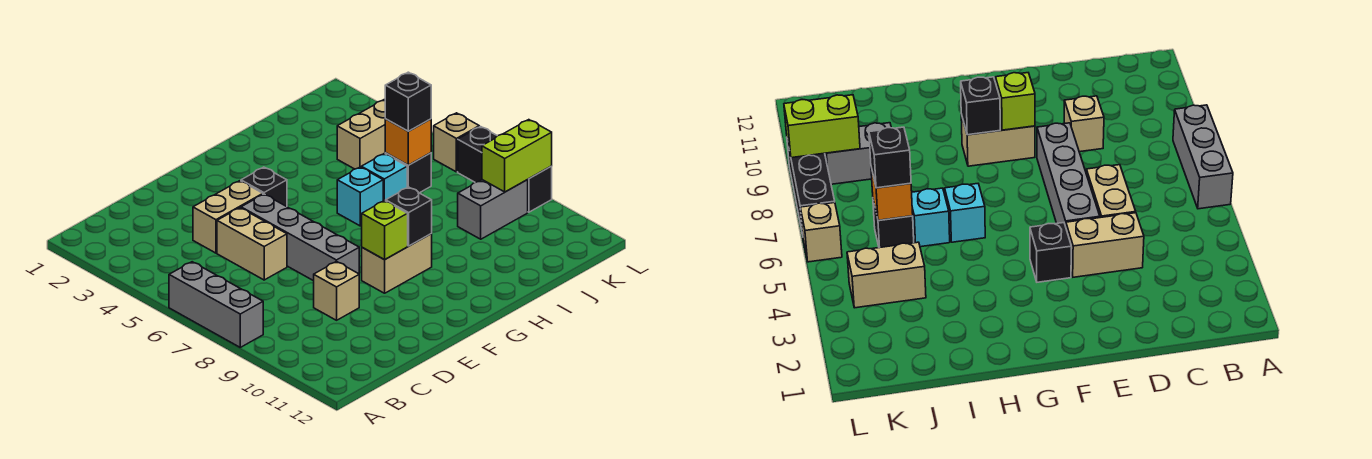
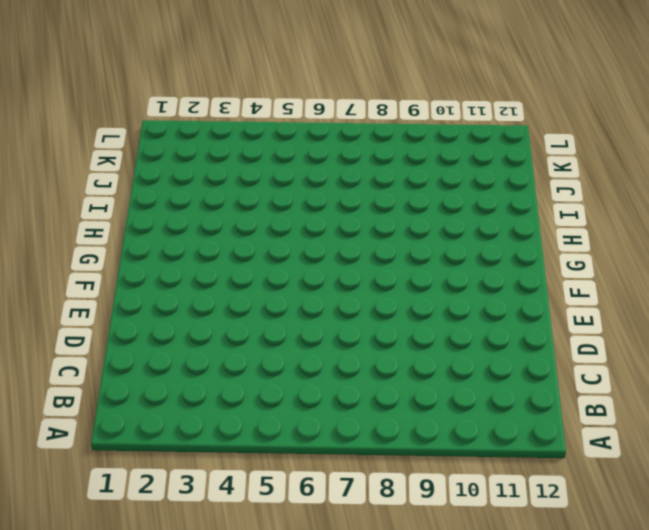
none -> grey 1x3 brick [169,262,263,347]
none -> tan 1x2 brick [193,181,263,253]
none -> tan 1x2 brick [217,208,287,280]

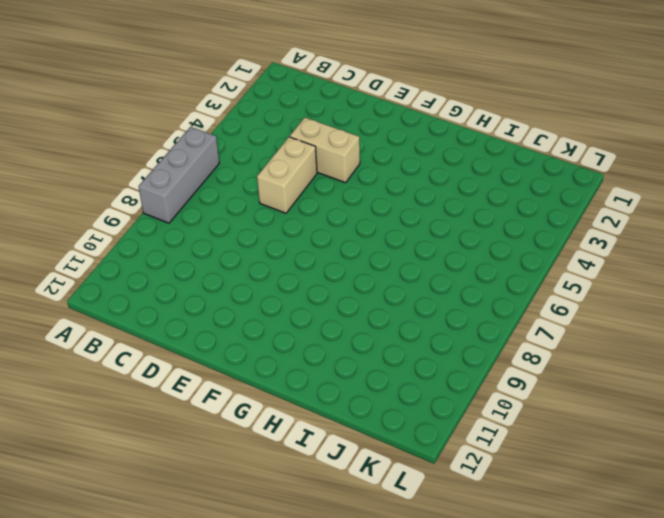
none -> tan 1x1 brick [314,261,359,320]
none -> grey 1x4 brick [241,194,359,281]
none -> black 1x1 brick [241,167,287,207]

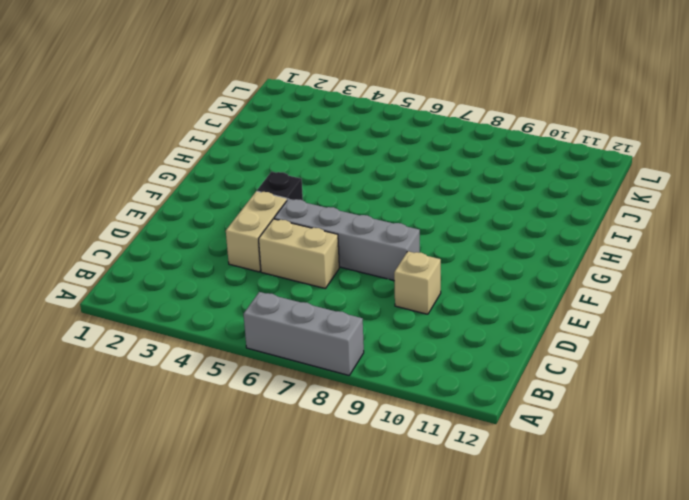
none -> tan 1x2 brick [362,234,432,293]
none -> cyan 1x1 brick [337,167,383,226]
none -> cyan 1x1 brick [361,154,407,201]

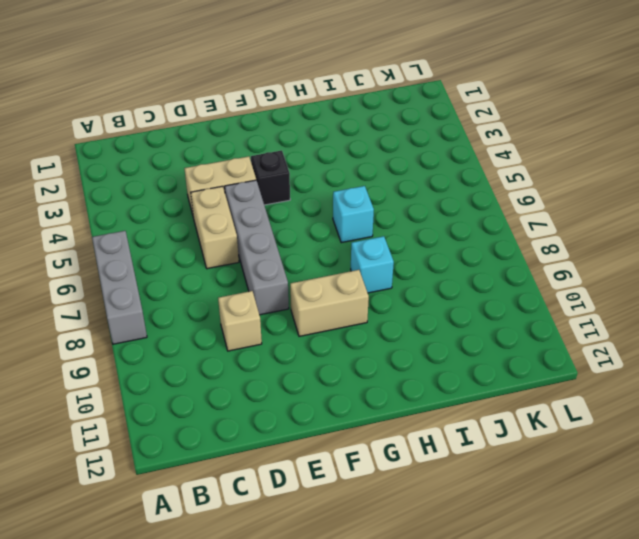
cyan 1x1 brick [351,236,394,293] -> cyan 1x1 brick moved to [361,154,407,201]
none -> tan 1x2 brick [337,100,386,169]
none -> black 1x1 brick [385,153,431,193]
none -> grey 1x2 brick [458,180,528,239]

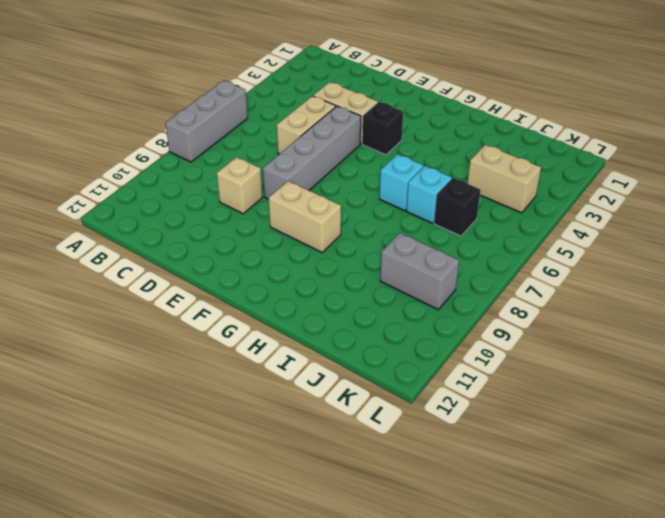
none -> tan 1x1 brick [434,113,479,172]
none -> black 1x3 brick [458,127,552,212]
none -> lime 1x1 brick [362,201,408,260]

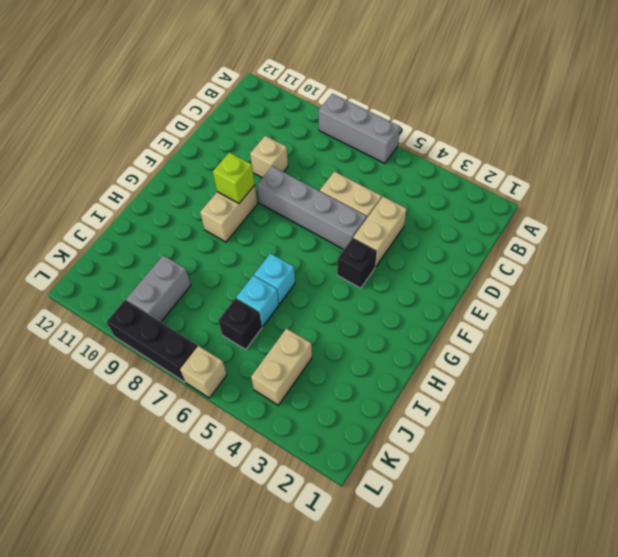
none -> black 1x1 brick [386,187,432,246]
none -> orange 1x1 brick [385,119,431,165]
none -> lime 1x2 brick [482,120,552,192]

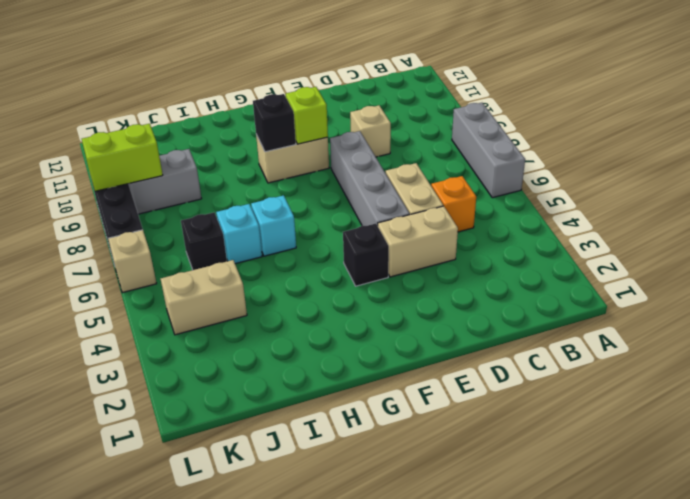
orange 1x1 brick [431,176,476,232] -> orange 1x1 brick moved to [385,119,431,165]
none -> black 1x1 brick [385,72,431,131]

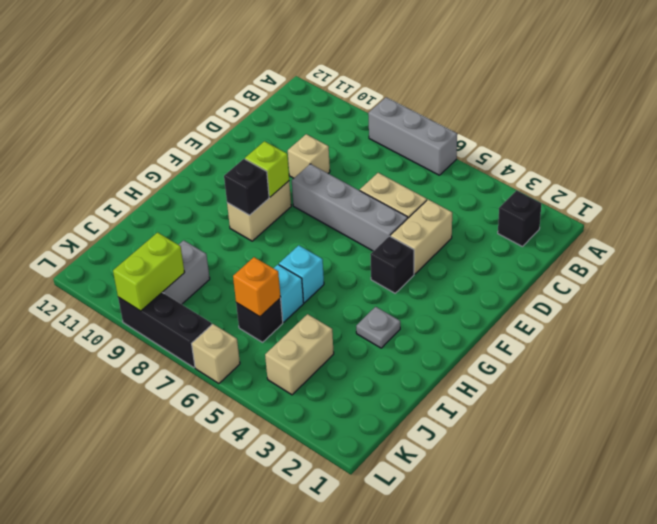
black 1x1 brick [498,190,541,246] -> black 1x1 brick moved to [385,72,431,131]
grey 1x1 plate [356,307,400,348] -> none

